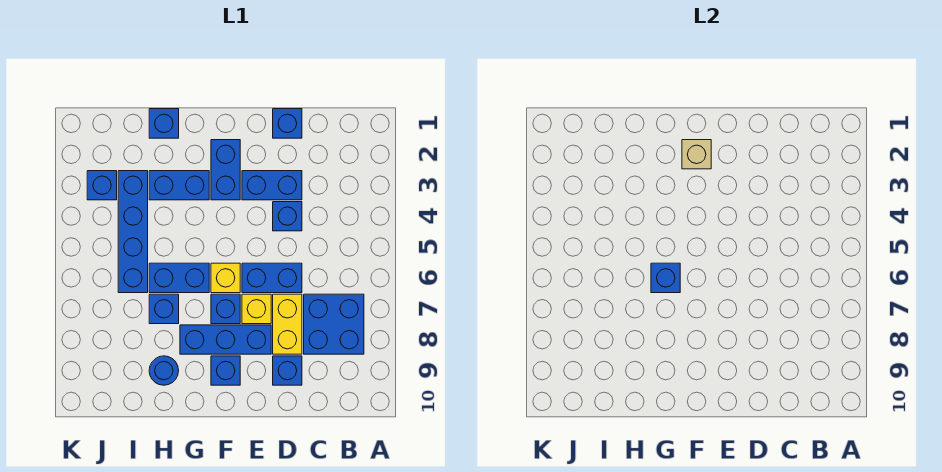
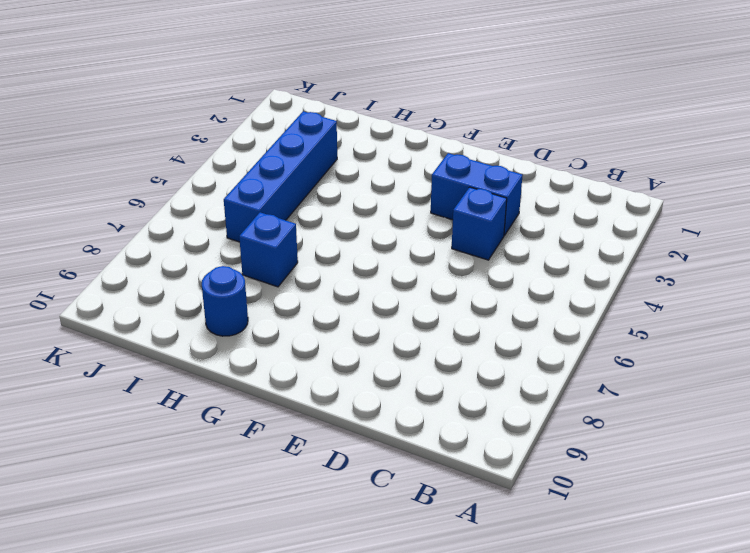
none -> blue 2x2 brick [304,294,364,354]
none -> blue 1x1 brick [273,109,302,138]
none -> blue 1x2 brick [242,263,302,293]

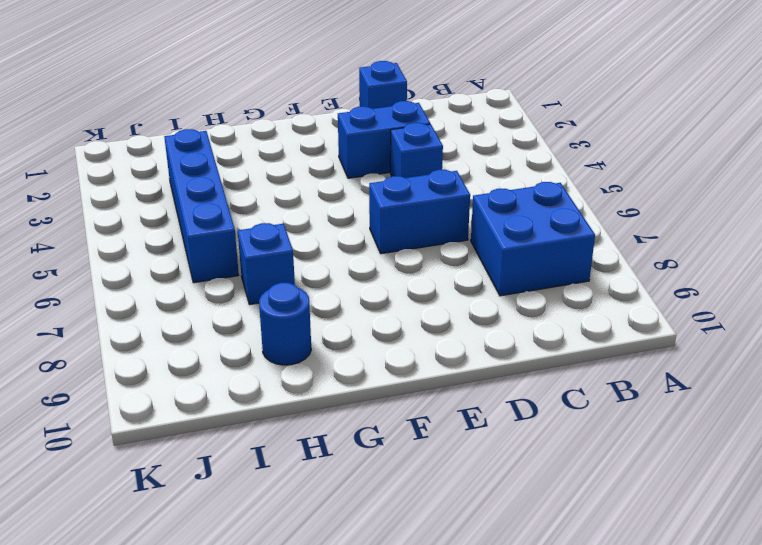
none -> yellow 1x2 brick [273,294,302,354]
none -> blue 1x1 brick [273,356,302,385]
none -> yellow 1x1 brick [242,294,271,324]

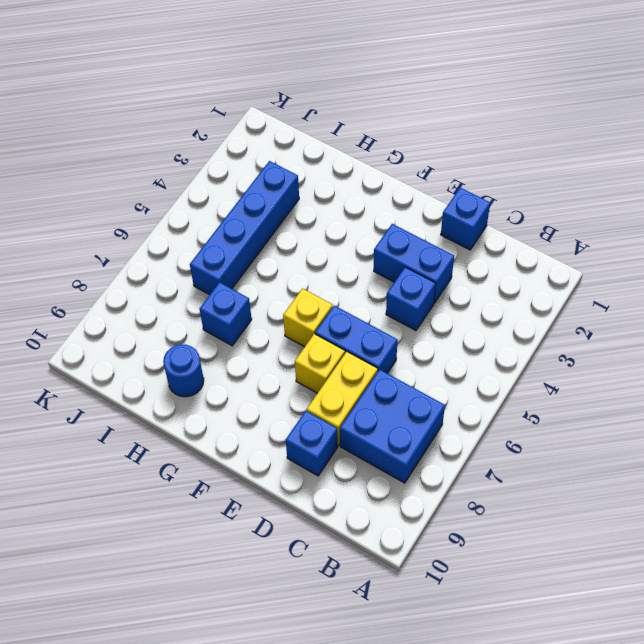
none -> blue 1x3 brick [180,325,271,354]
none -> blue 1x2 brick [211,140,240,200]
none -> blue 1x1 brick [211,294,240,324]

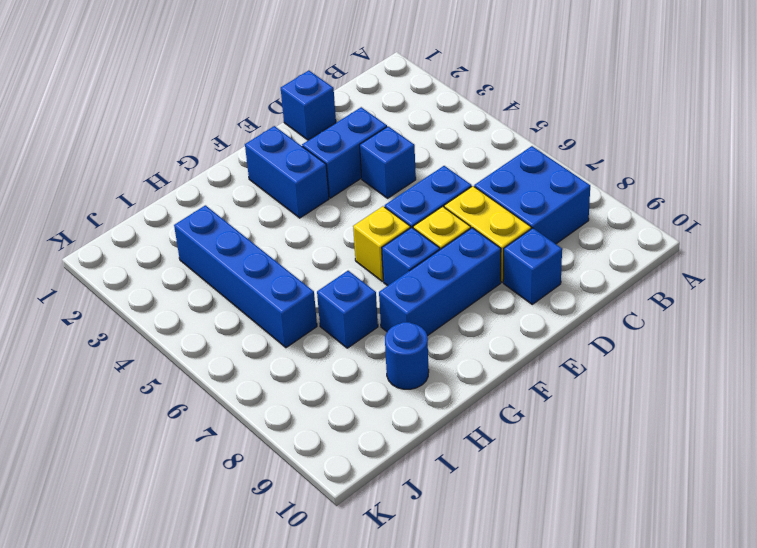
none -> blue 1x1 brick [211,356,240,385]
none -> blue 1x2 brick [149,171,209,200]
none -> blue 1x2 brick [149,263,209,293]

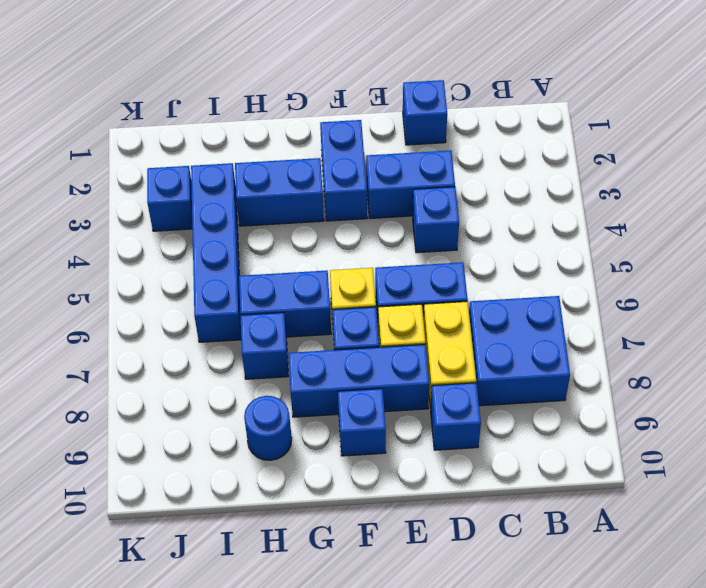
none -> blue 1x1 brick [149,109,179,138]
none -> tan 1x1 brick [682,140,711,169]
none -> blue 1x1 brick [651,263,680,293]

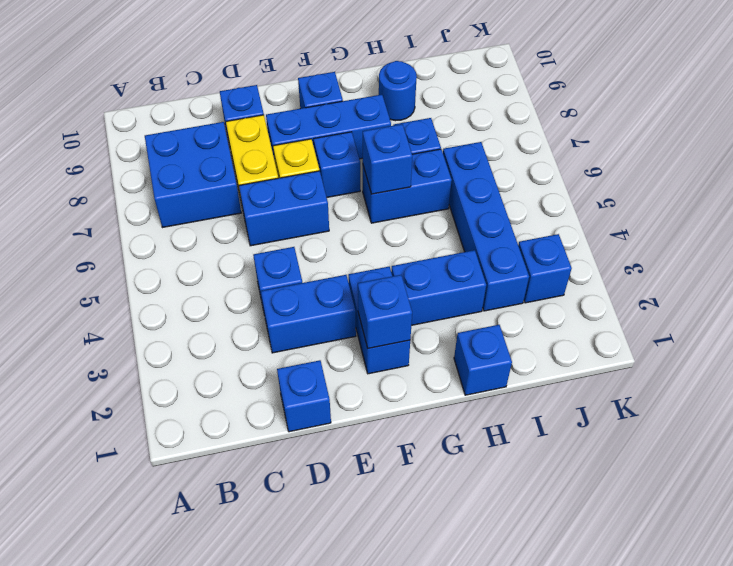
blue 1x1 brick [358,275,412,348] -> tan 1x1 brick [682,140,711,169]
none -> yellow 1x1 brick [211,263,240,293]

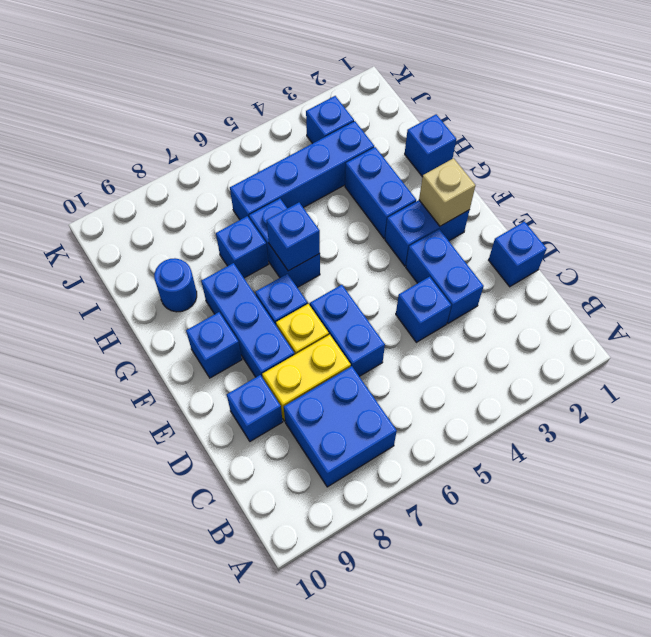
none -> yellow 1x1 brick [211,263,240,293]

